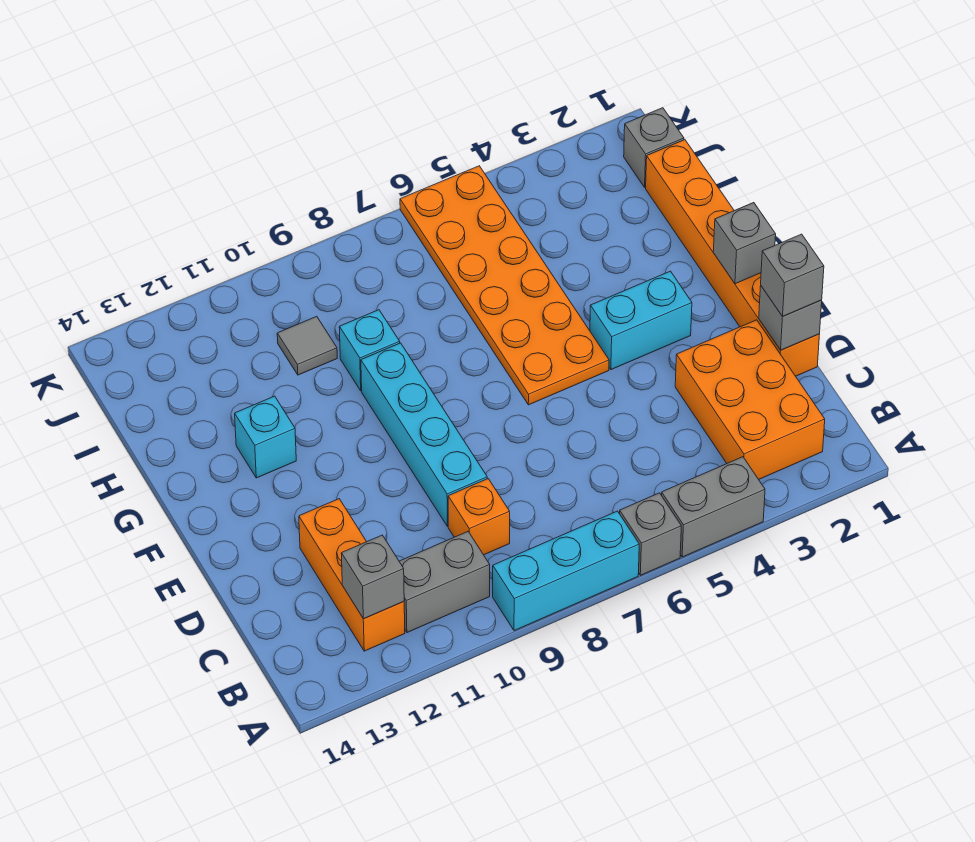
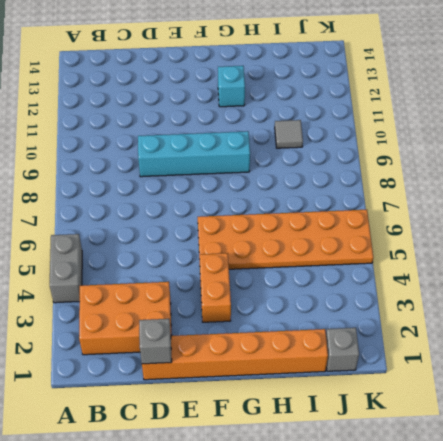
orange 1x2 brick [199,253,231,322] -> cyan 1x2 brick [590,271,692,370]
none -> grey 1x1 brick [620,493,681,575]
none -> cyan 1x3 brick [493,511,639,631]
none -> grey 1x2 brick [399,532,490,632]

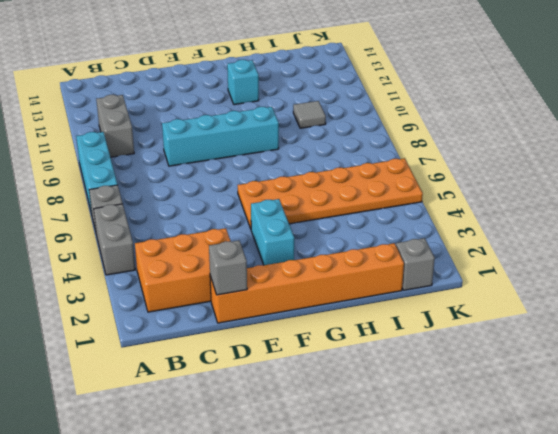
none -> orange 1x3 brick [299,499,405,651]
none -> orange 1x1 brick [448,479,510,555]
none -> cyan 1x1 brick [339,310,400,391]

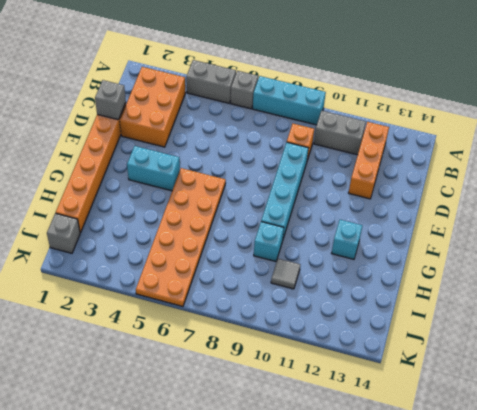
none -> grey 1x1 brick [341,535,404,619]
none -> grey 1x1 brick [713,203,776,284]
none -> grey 1x1 brick [761,234,824,316]

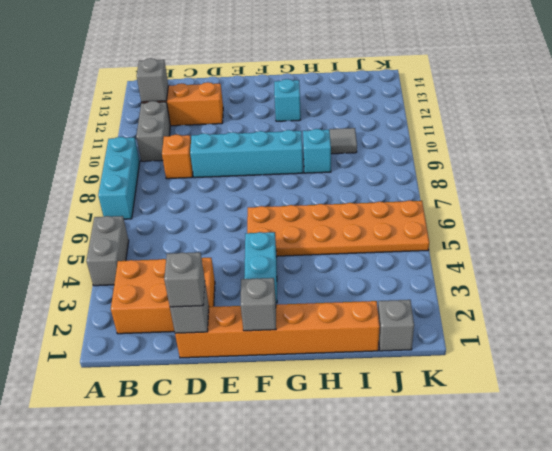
none -> grey 1x1 brick [620,493,681,575]

